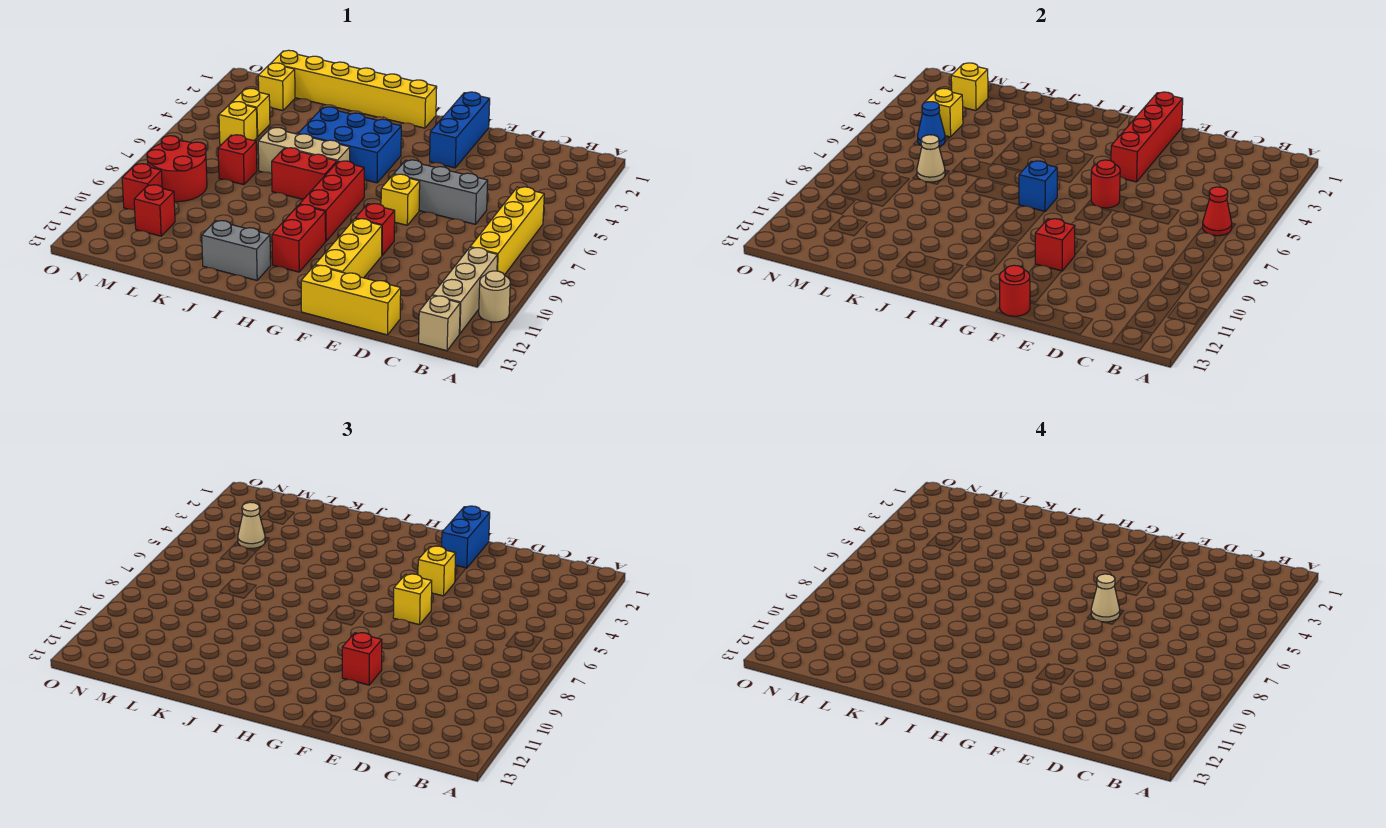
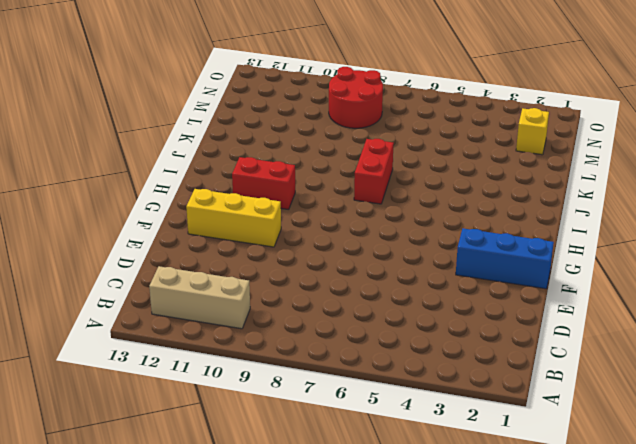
none -> tan 1x1 round brick [479,271,510,322]
none -> yellow 1x4 brick [470,187,544,275]
none -> tan 1x1 brick [419,296,460,351]
none -> grey 1x3 brick [394,160,488,224]

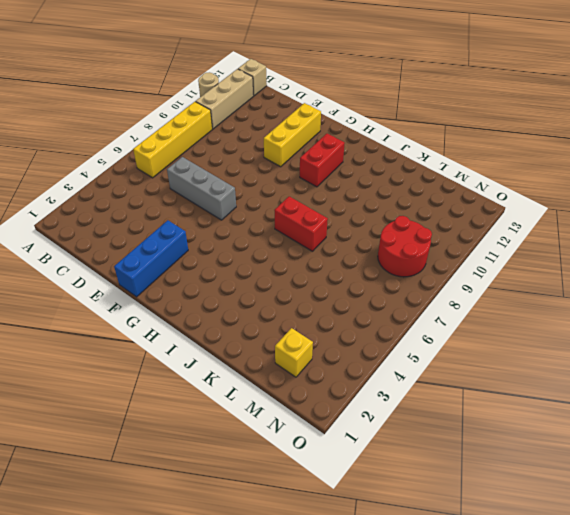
none -> yellow 1x3 brick [301,265,401,335]
none -> yellow 1x1 brick [381,174,420,225]
none -> red 1x1 brick [355,204,395,255]
none -> yellow 1x6 brick [271,50,437,128]

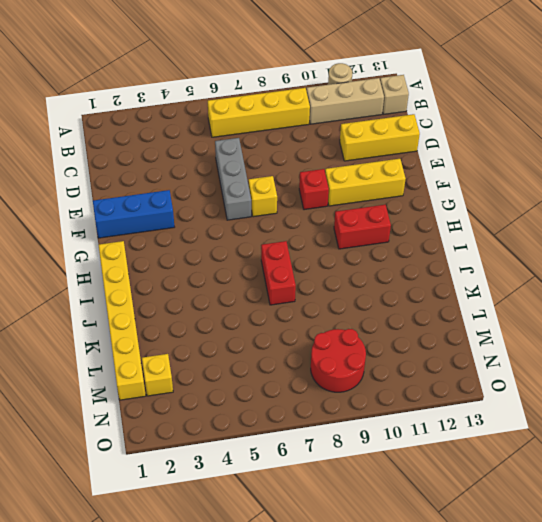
yellow 1x3 brick [340,114,420,161] -> yellow 1x3 brick turned to [301,265,401,335]
none -> blue 2x3 brick [298,107,401,183]
none -> red 1x3 brick [300,161,364,241]
none -> tan 1x3 brick [258,128,350,174]
none -> grey 1x2 brick [202,221,271,280]

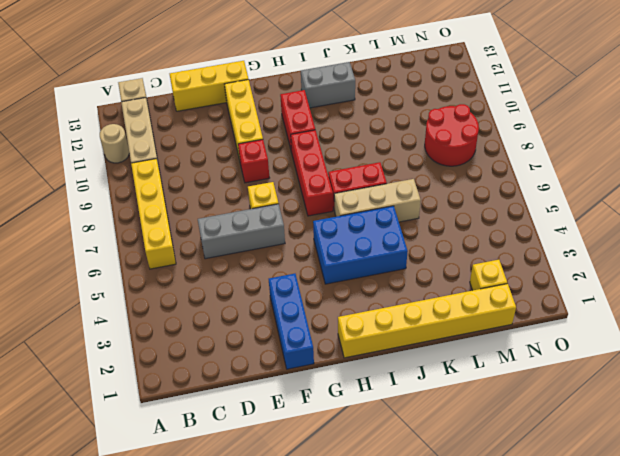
none -> red 1x1 brick [218,135,257,185]
none -> yellow 1x1 brick [232,88,270,137]
none -> yellow 1x1 brick [219,102,257,145]
none -> red 1x1 brick [134,185,175,236]

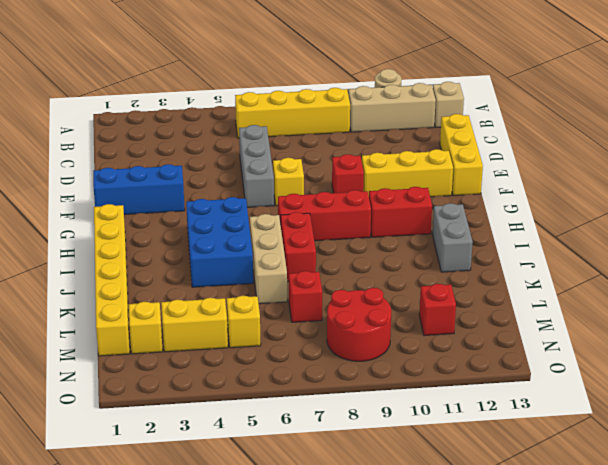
yellow 1x2 brick [161,298,228,352] -> yellow 1x1 brick [232,88,270,137]
none -> red 1x1 brick [122,164,162,210]
none -> red 1x1 cone [1203,187,1232,236]
none -> red 1x4 brick [1111,92,1183,182]
none -> red 1x1 round brick [1091,160,1120,208]

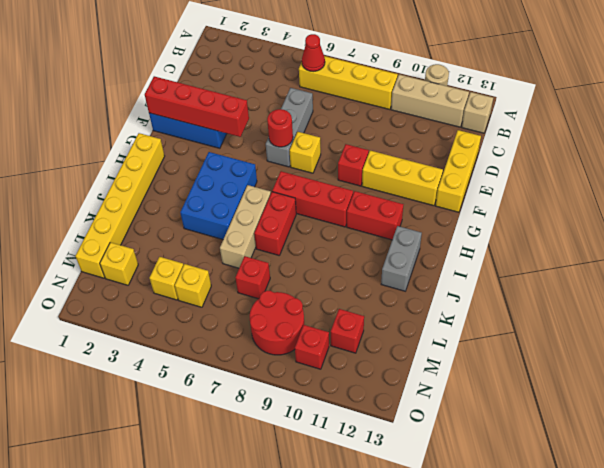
none -> red 1x1 brick [1035,219,1075,271]
none -> red 1x1 round brick [999,265,1030,316]
none -> blue 1x1 brick [1019,161,1057,212]
none -> tan 1x1 cone [917,135,945,182]

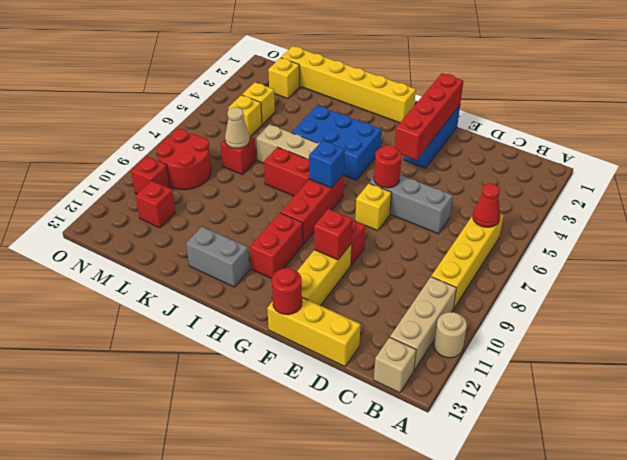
none -> yellow 1x1 brick [951,63,988,111]
none -> yellow 1x1 brick [925,88,963,137]
none -> blue 1x1 cone [918,102,945,146]
none -> blue 1x2 brick [442,506,490,568]

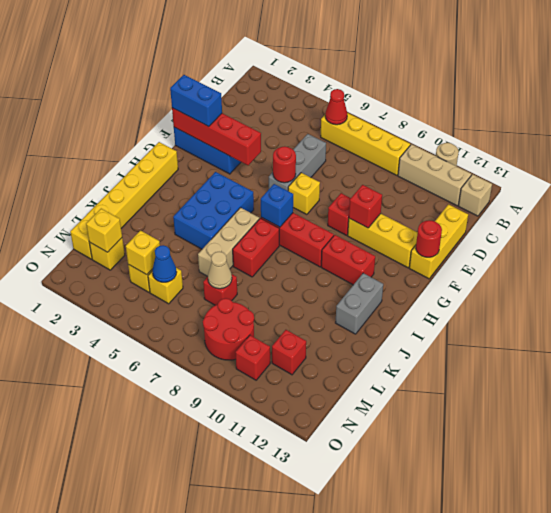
none -> yellow 1x1 brick [418,546,456,596]
none -> yellow 1x1 brick [393,574,432,625]
none -> red 1x1 brick [342,633,382,685]
none -> tan 1x1 cone [238,502,265,549]

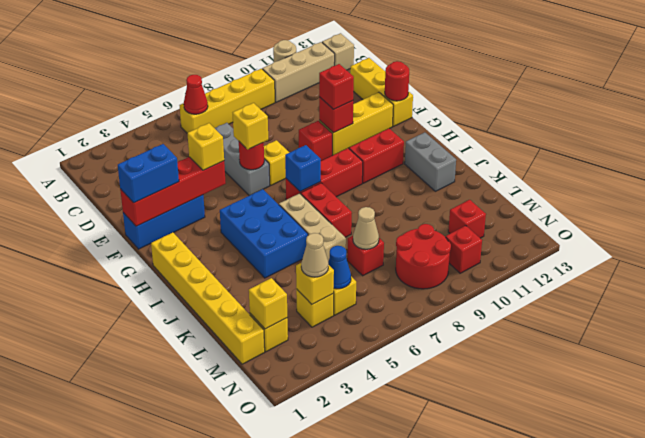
none -> tan 1x1 cone [1091,574,1120,622]

